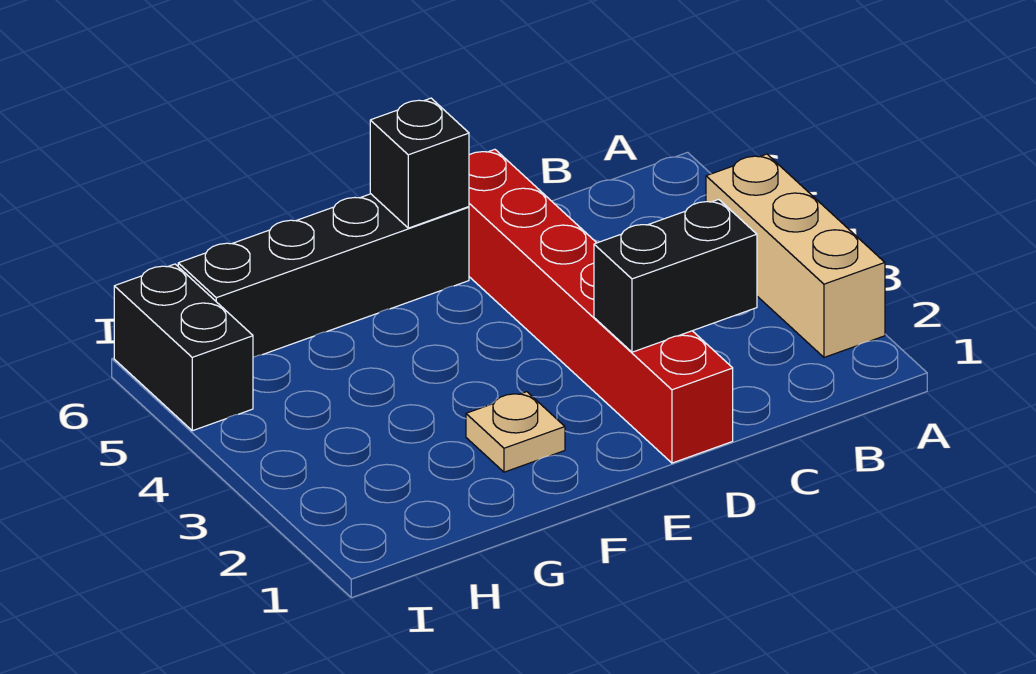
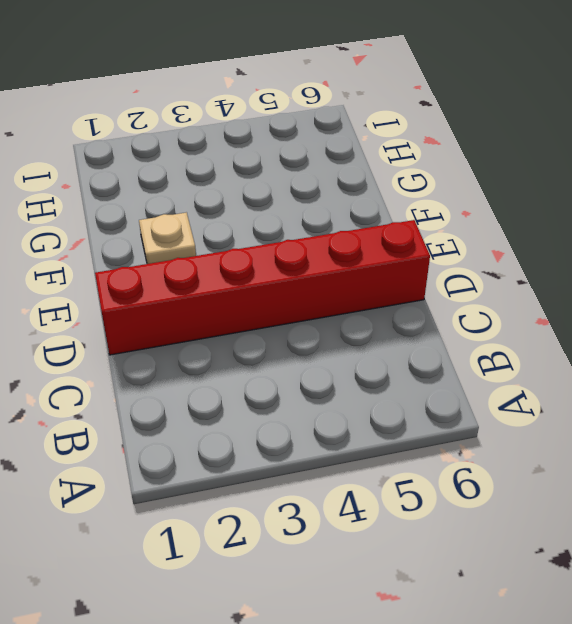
none -> tan 1x3 brick [706,154,885,357]
none -> black 1x4 brick [178,194,469,357]

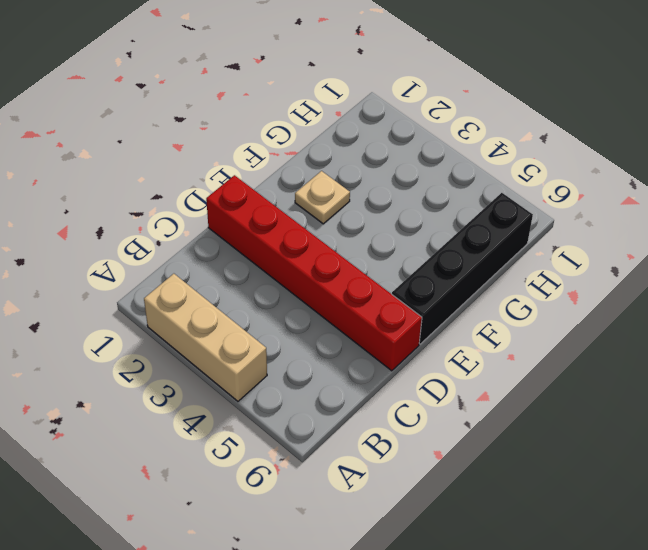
none -> black 1x2 brick [114,264,253,431]
none -> black 1x2 brick [594,199,757,352]

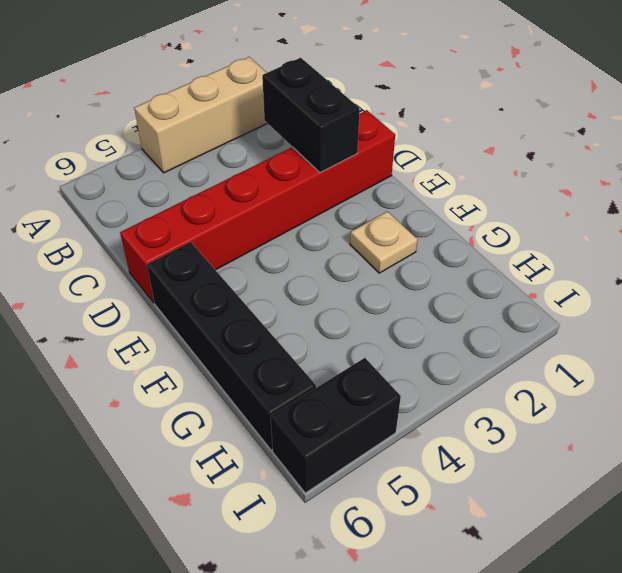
none -> black 1x1 brick [370,98,469,228]

